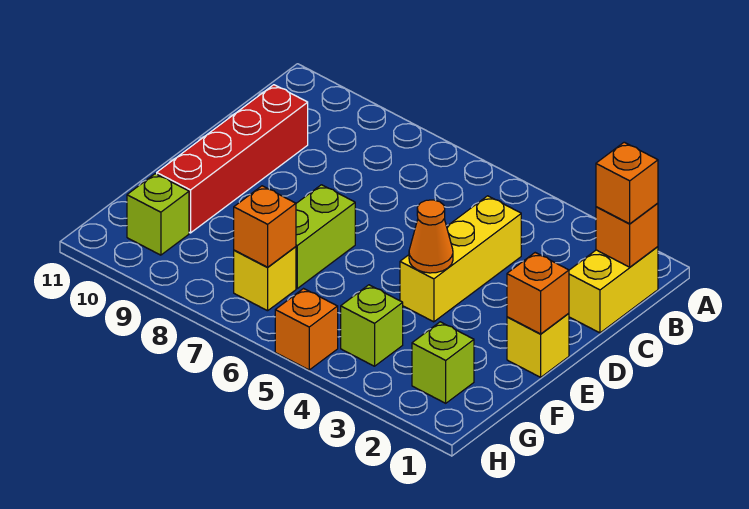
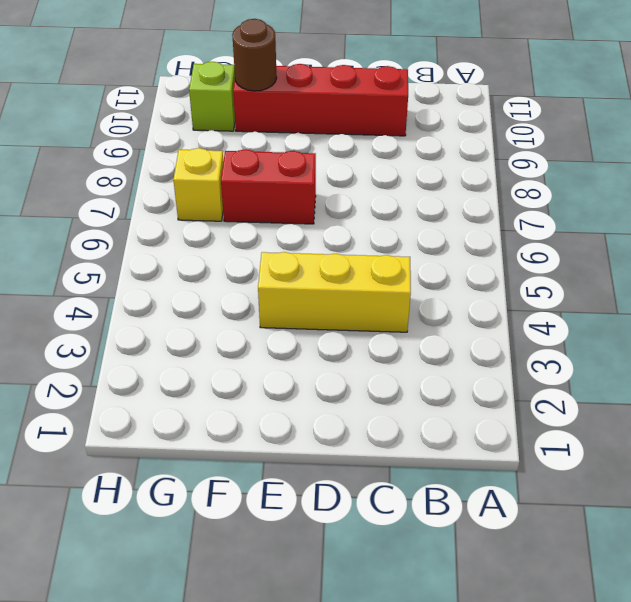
red 1x2 brick [221,149,316,224] -> lime 1x2 brick [296,185,355,288]
brown 1x1 round brick [232,19,277,91] -> none
none -> yellow 1x2 brick [569,247,658,333]
none -> yellow 1x1 brick [507,313,569,377]
none -> lime 1x1 brick [412,322,474,403]

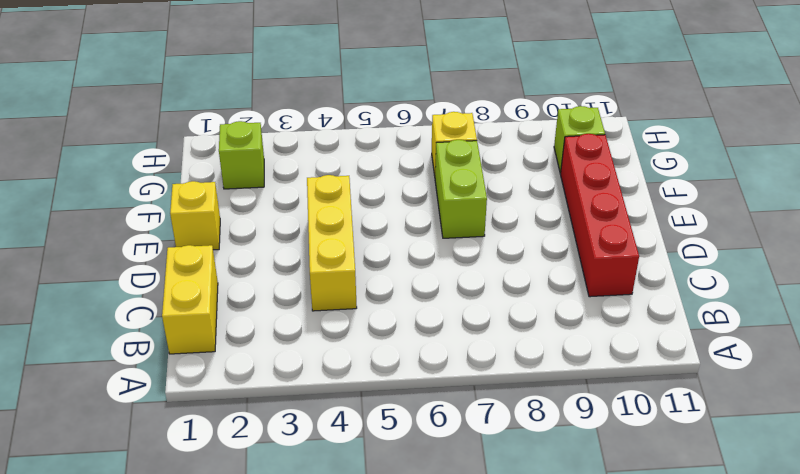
none -> lime 1x1 brick [341,285,403,366]
none -> orange 1x1 brick [275,289,338,370]
none -> orange 1x1 brick [596,203,658,267]

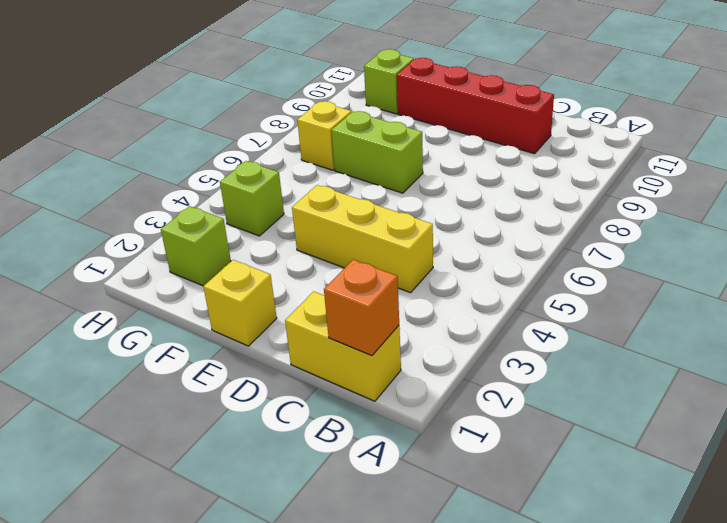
none -> orange 1x1 brick [275,289,338,370]
none -> orange 1x1 brick [507,253,569,334]
none -> orange 1x1 cone [409,200,453,273]

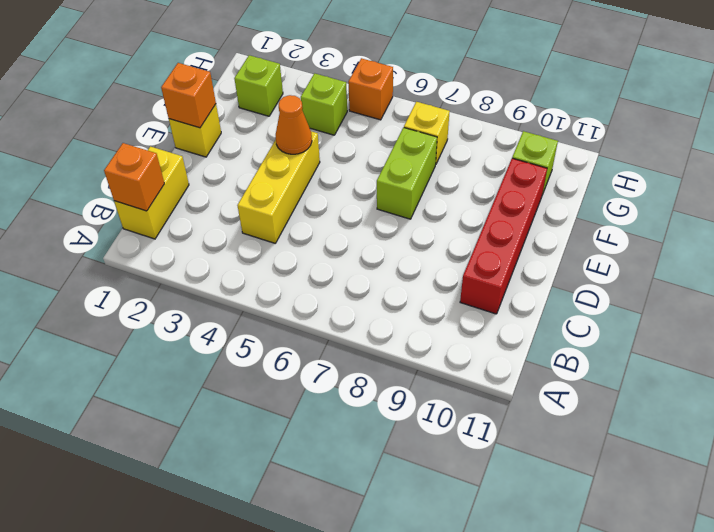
none -> orange 1x1 brick [234,186,296,267]
none -> orange 1x1 brick [596,142,658,224]

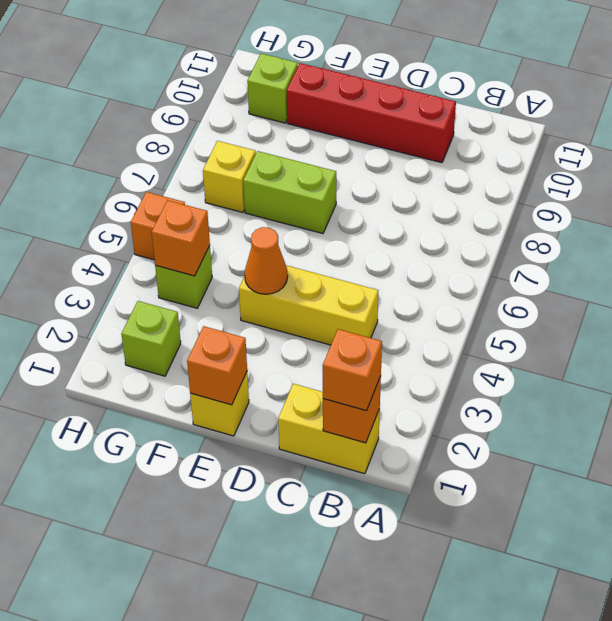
orange 1x1 brick [152,200,210,276] -> orange 1x1 brick moved to [234,186,296,267]

